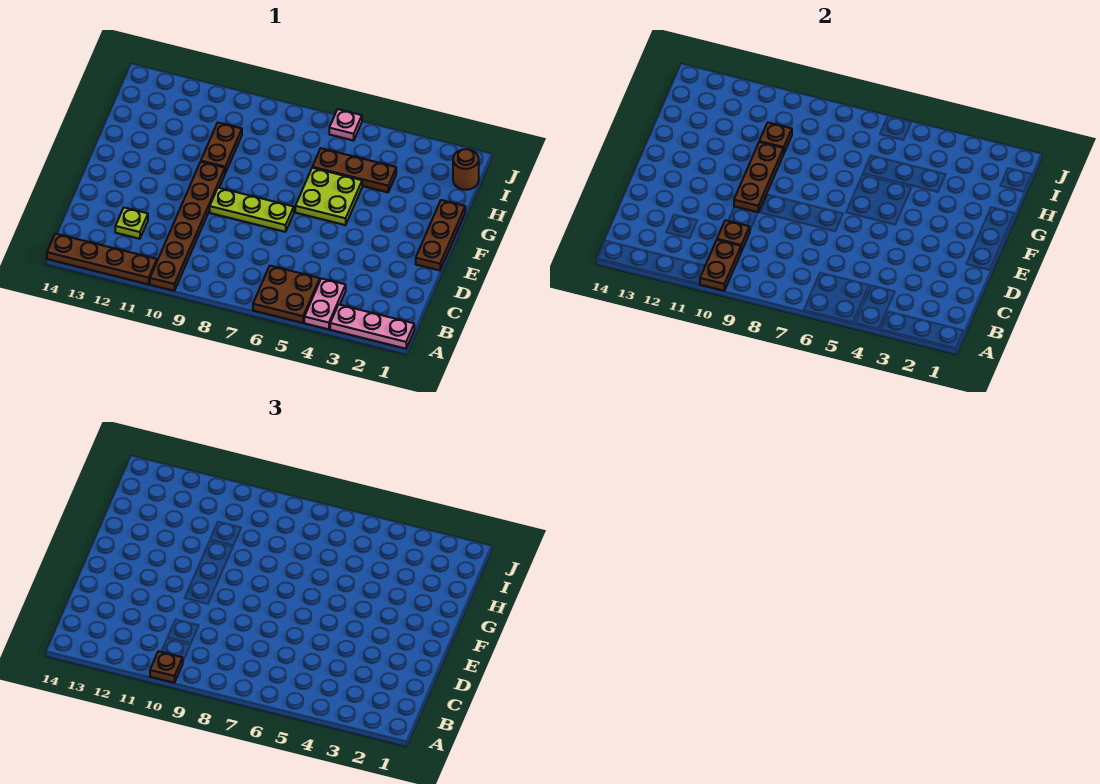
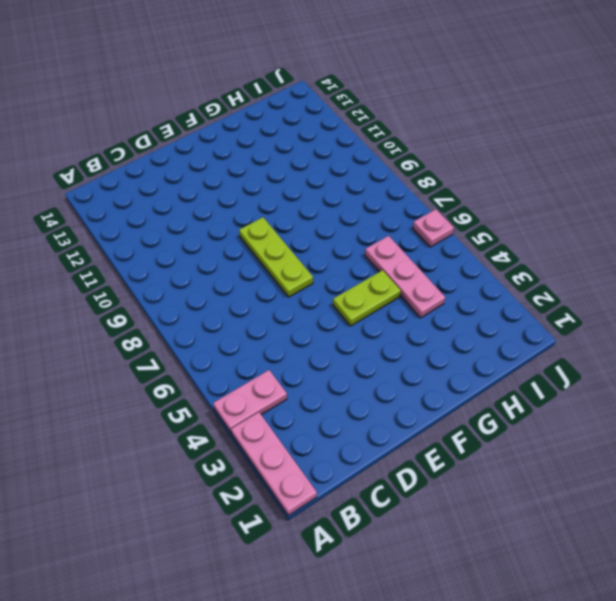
lime 1x2 plate [333,270,401,326] -> lime 2x2 plate [295,168,362,225]
pink 1x3 plate [365,236,445,318] -> brown 1x3 plate [312,148,396,192]
none -> brown 2x2 plate [253,266,320,323]
none -> brown 1x6 plate [150,162,225,291]
none -> brown 1x4 plate [47,234,157,284]

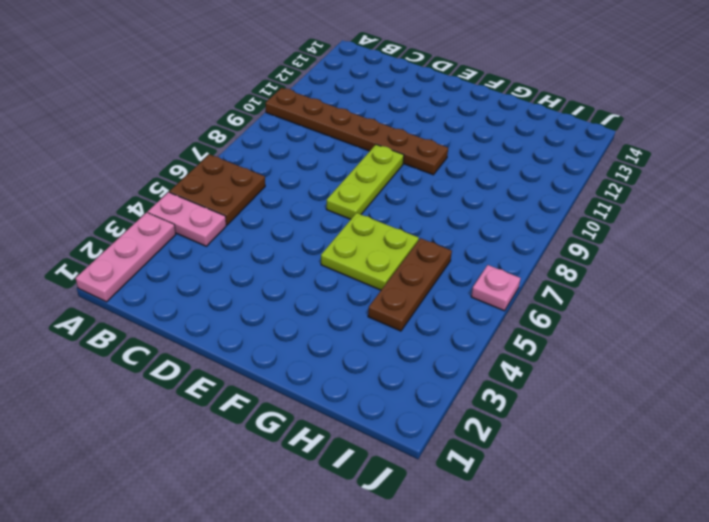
none -> brown 1x4 plate [47,234,157,284]
none -> lime 1x1 plate [115,208,148,239]
none -> brown 1x3 plate [416,200,465,270]

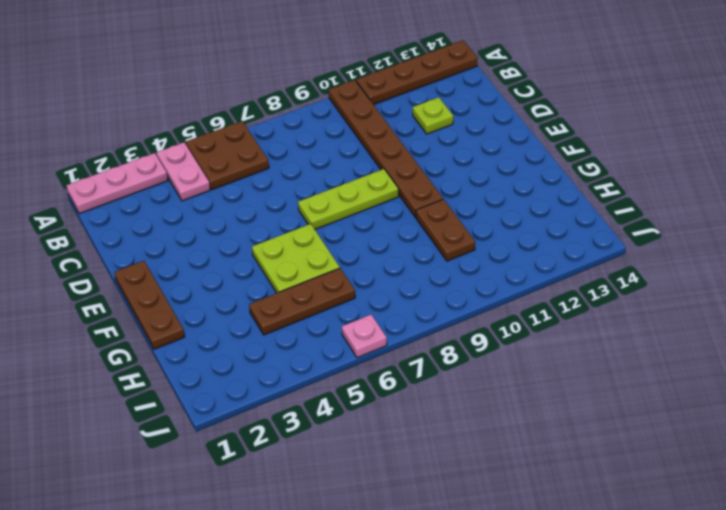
none -> brown 1x1 round brick [453,149,479,190]
none -> brown 1x2 plate [700,240,741,291]
none -> brown 1x1 plate [717,220,750,251]

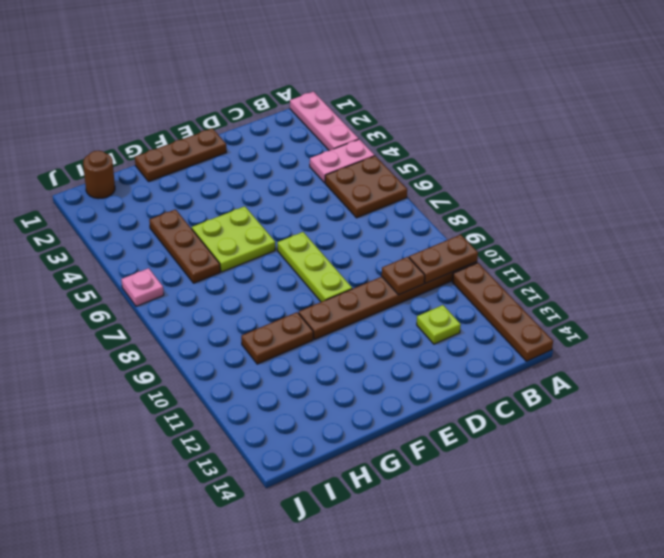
none -> brown 1x3 plate [734,142,783,212]
none -> brown 1x1 plate [759,123,792,154]
none -> brown 1x1 plate [150,651,183,683]

